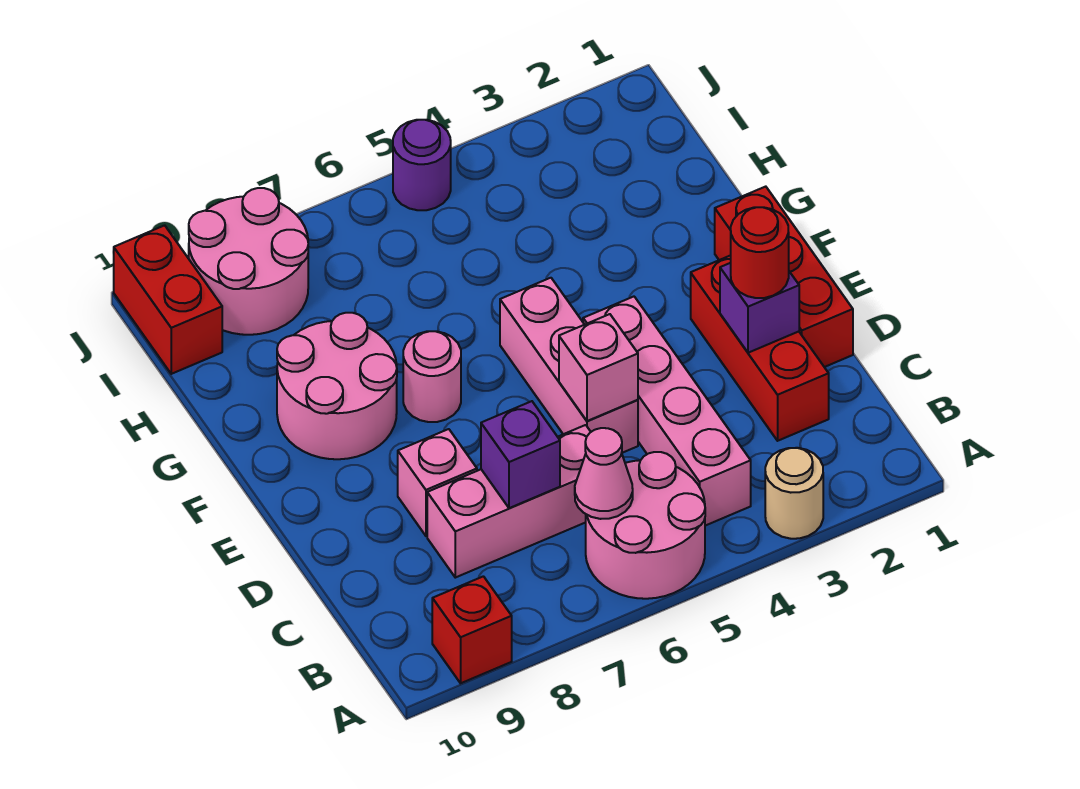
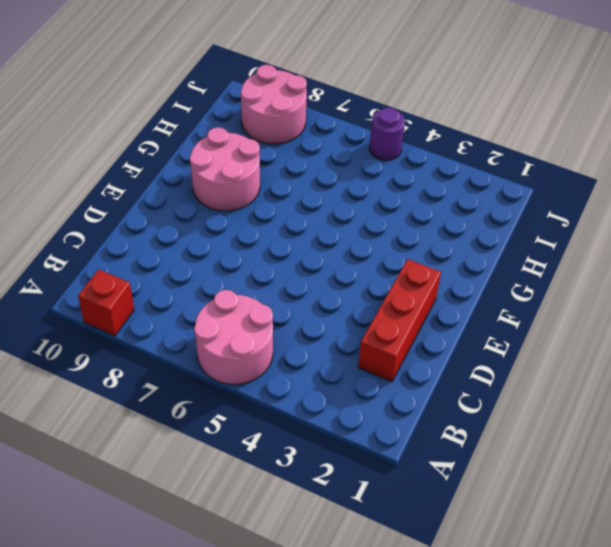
none -> tan 1x1 round brick [765,448,823,539]
none -> pink 1x4 brick [583,297,751,526]
none -> pink 1x3 brick [427,425,591,578]

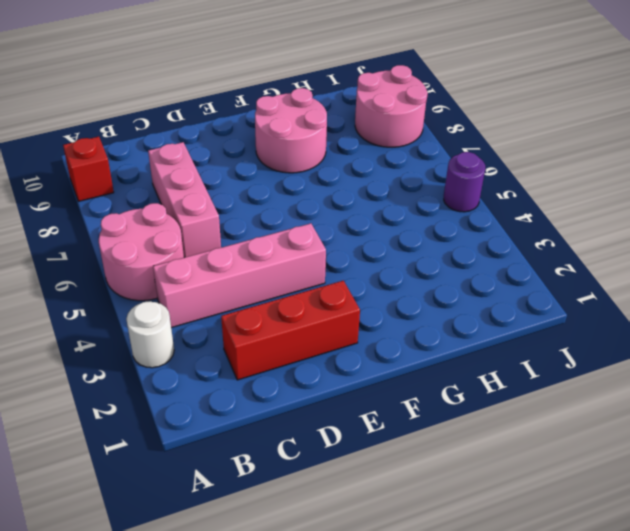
white 1x1 round brick [126,301,174,368] -> tan 1x1 round brick [765,448,823,539]
none -> red 1x3 brick [715,187,853,367]
none -> pink 1x3 brick [500,278,638,453]
none -> pink 1x1 brick [398,429,477,536]

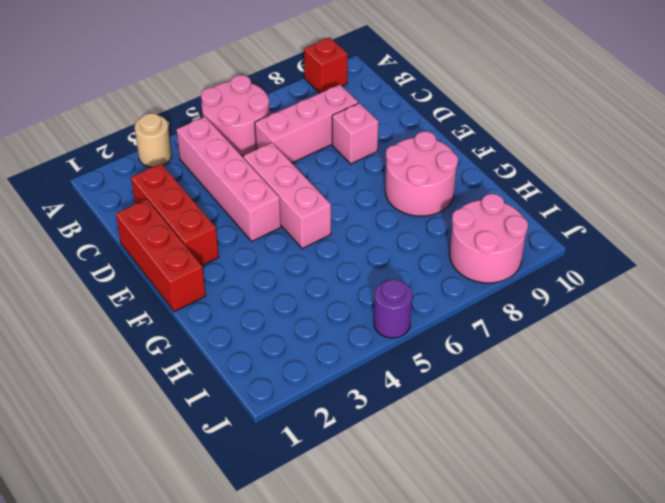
none -> pink 1x1 round brick [403,331,461,422]
none -> red 1x2 brick [114,225,222,374]
none -> pink 1x1 cone [575,428,633,519]

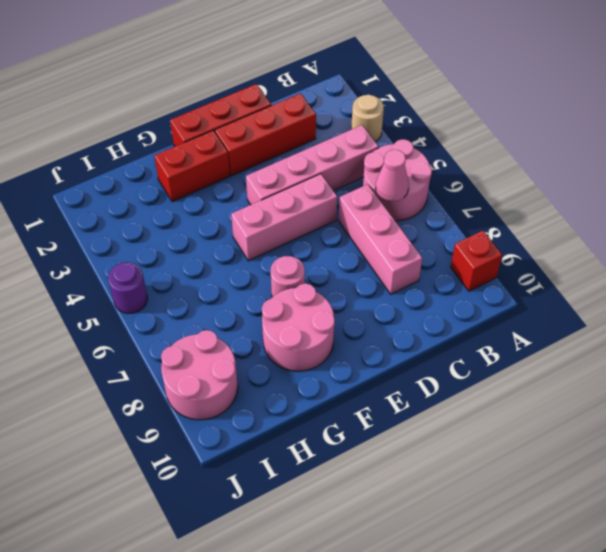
red 1x2 brick [154,131,230,202] -> red 1x2 brick moved to [114,225,222,374]
none -> pink 1x1 brick [398,429,477,536]
none -> purple 1x1 brick [481,401,560,508]
none -> purple 1x1 brick [720,263,799,353]

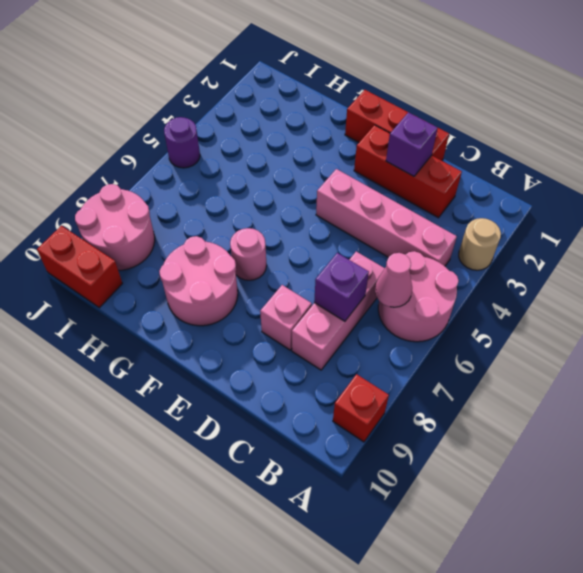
none -> pink 1x3 brick [500,278,638,453]
none -> pink 1x1 brick [559,314,638,421]
none -> red 1x1 round brick [731,207,789,298]

